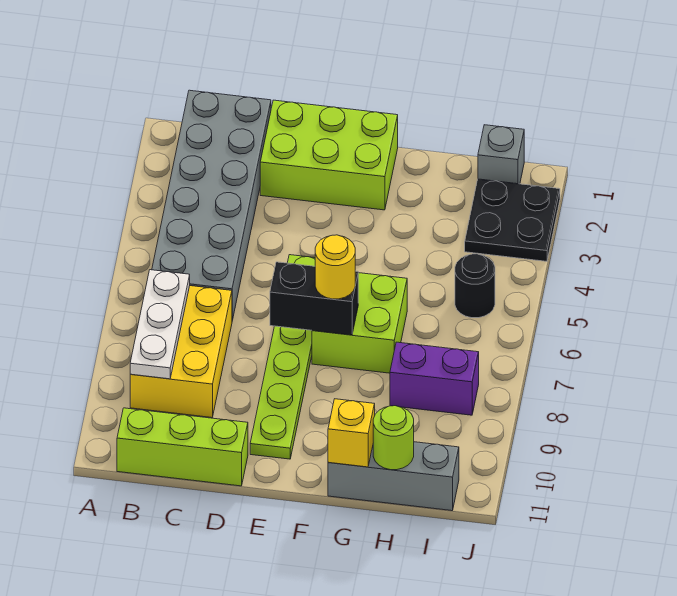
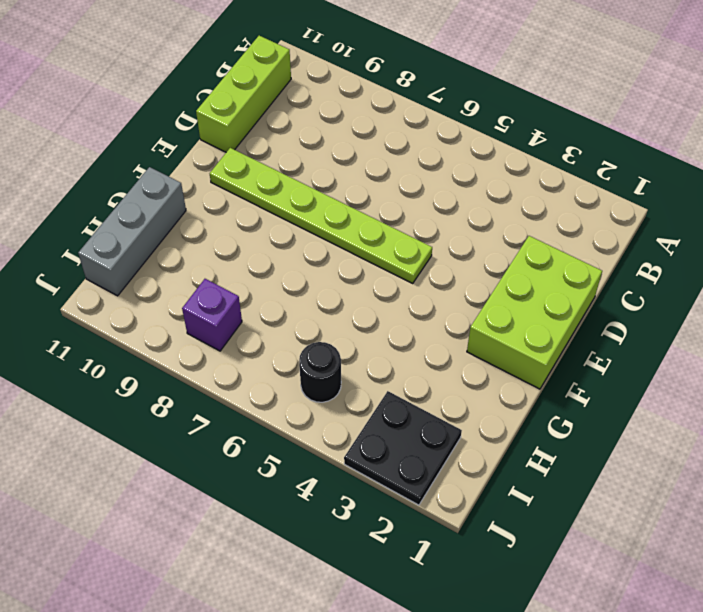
purple 1x1 brick [182,279,242,351] -> purple 1x2 brick [390,342,479,415]
none -> grey 2x6 brick [152,90,271,320]
none -> yellow 2x3 brick [130,286,232,418]
none -> lime 2x2 brick [312,273,407,373]

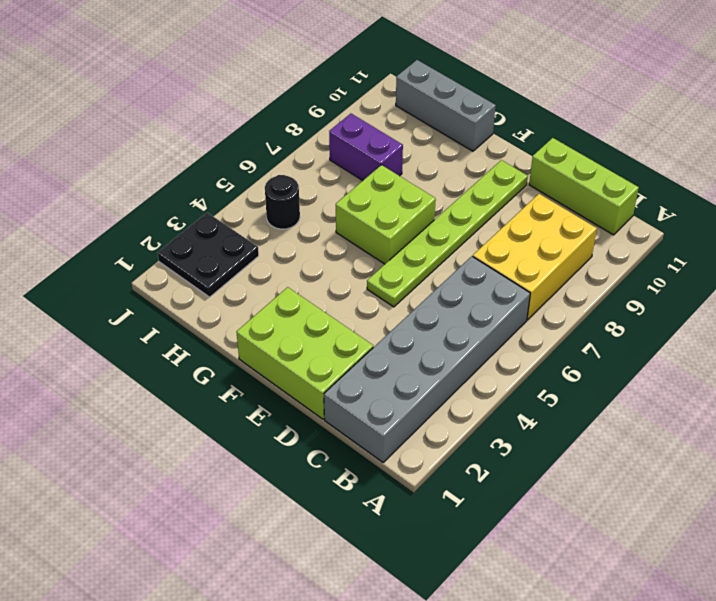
none -> grey 1x1 brick [478,125,524,184]
none -> white 1x3 plate [130,270,190,379]
none -> black 1x2 brick [270,262,358,335]

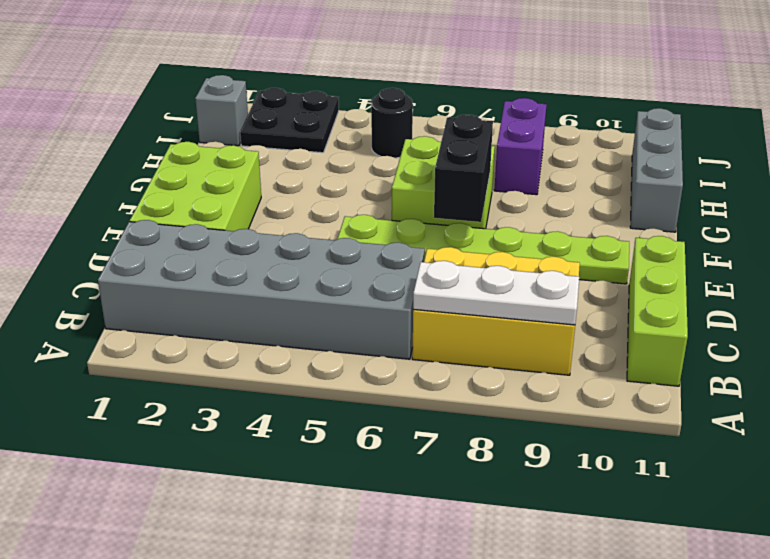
none -> yellow 1x1 brick [328,399,375,467]
none -> lime 1x1 round brick [373,406,414,470]
none -> yellow 1x1 round brick [315,235,355,299]

